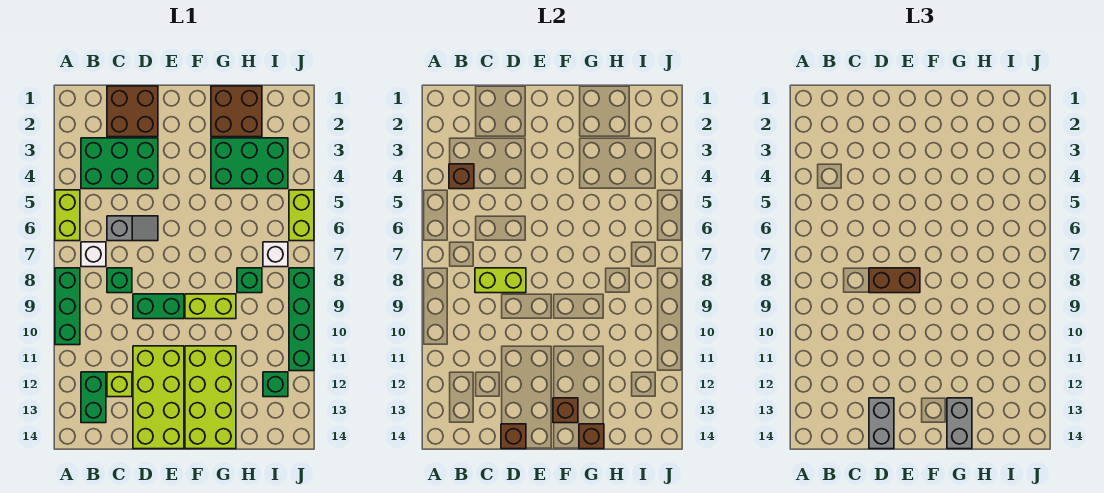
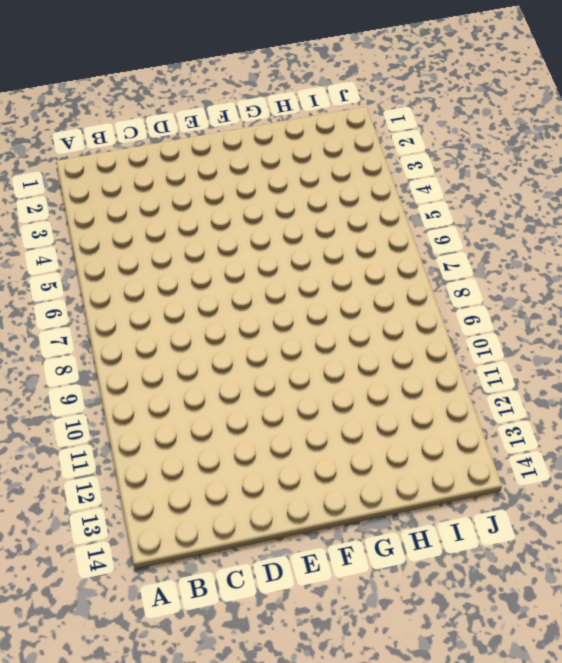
none -> lime 1x2 brick [55,190,80,241]
none -> green 1x3 brick [55,268,80,345]
none -> green 2x3 brick [81,138,158,189]

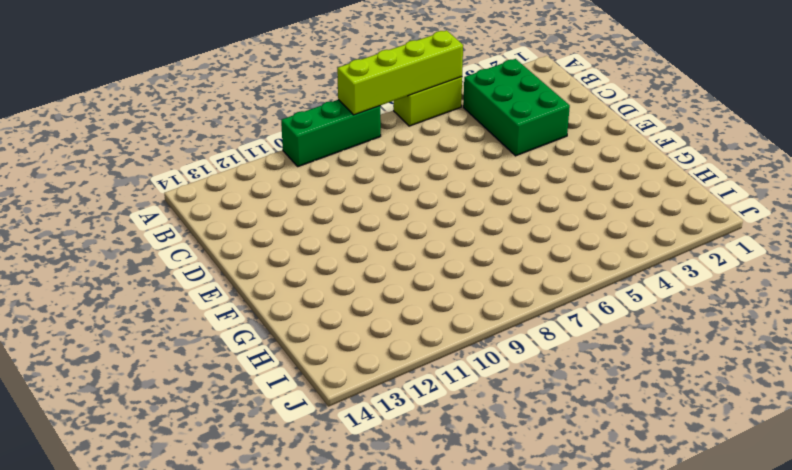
lime 1x4 brick [337,30,463,115] -> none
none -> white 1x1 brick [81,242,106,267]
none -> green 1x2 brick [81,372,106,423]
none -> brown 2x2 brick [107,86,158,137]

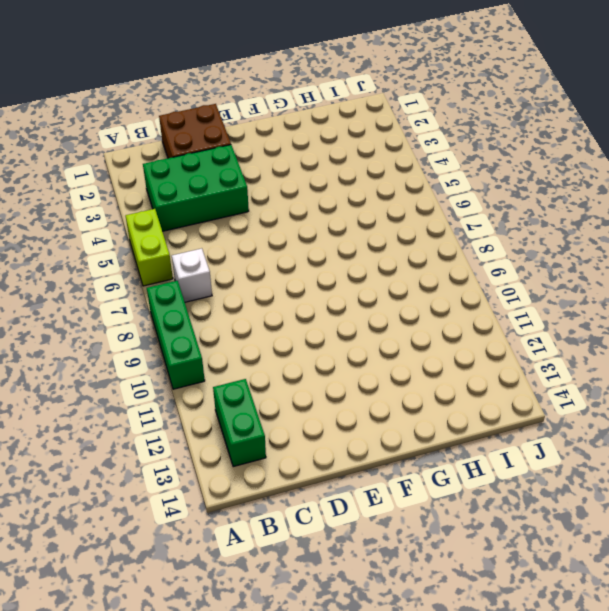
none -> grey 1x2 slope [107,216,158,241]
none -> green 1x1 brick [107,268,132,293]
none -> lime 1x1 brick [107,372,132,397]

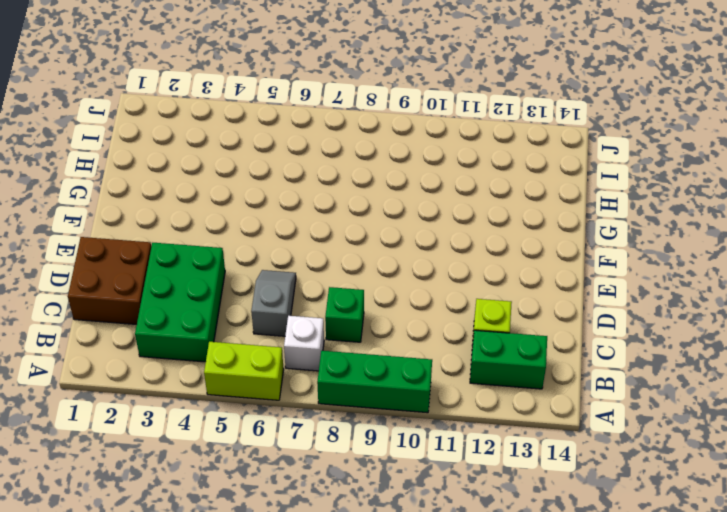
none -> green 1x2 brick [133,294,184,319]
none -> lime 2x4 brick [133,346,184,449]
none -> lime 1x2 brick [185,294,236,319]

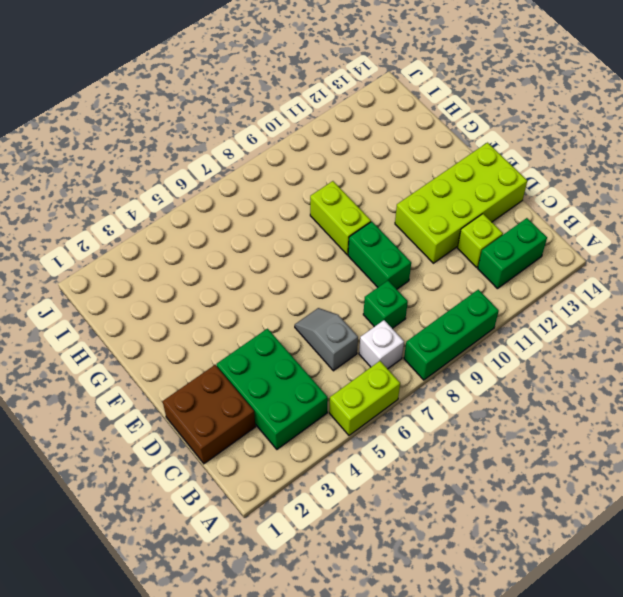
none -> lime 2x4 brick [185,346,236,449]
none -> brown 2x2 brick [211,86,262,137]
none -> green 2x3 brick [211,138,288,189]

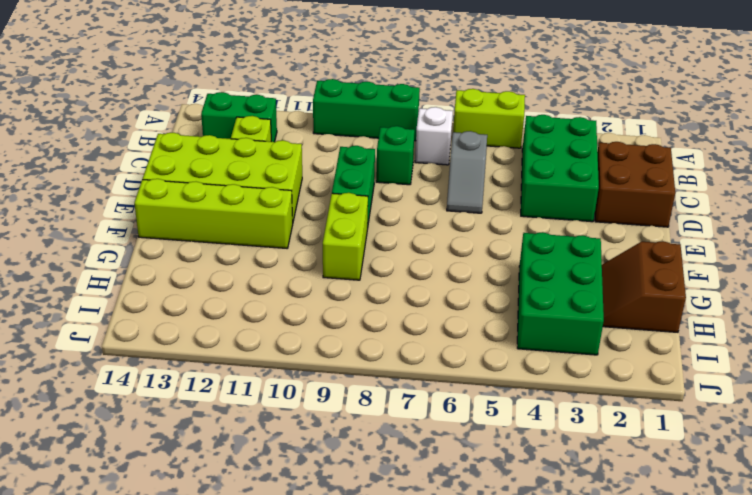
lime 1x4 brick [134,179,293,248] -> lime 2x4 brick [185,346,236,449]
brown 2x2 slope [602,241,686,332] -> brown 2x2 brick [211,86,262,137]
none -> green 1x1 brick [237,268,262,293]
none -> white 1x1 brick [263,242,288,267]
none -> green 1x1 brick [263,372,288,397]

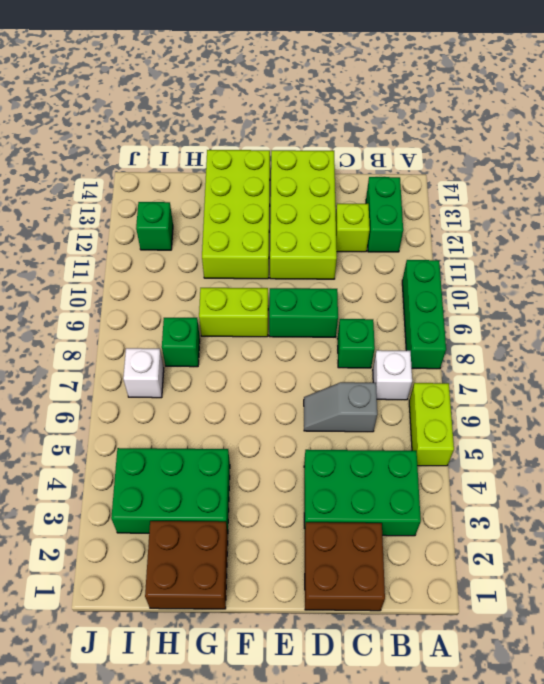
none -> lime 1x2 brick [289,190,314,241]
none -> green 1x4 brick [289,268,314,371]
none -> brown 1x1 brick [449,164,474,189]

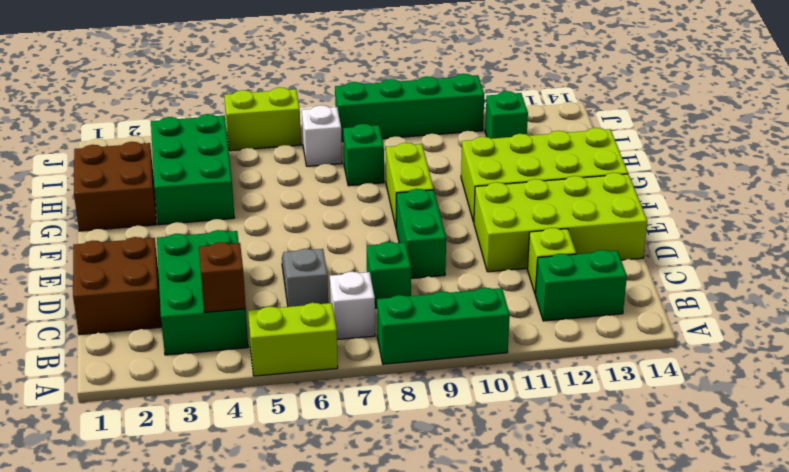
none -> lime 1x2 brick [475,268,526,293]
none -> brown 1x1 brick [501,424,526,449]
none -> brown 1x1 brick [553,398,578,423]

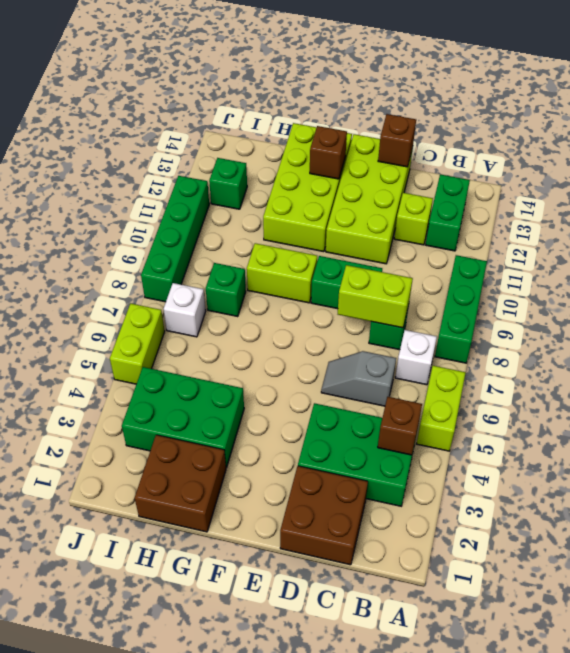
none -> brown 1x1 brick [579,424,604,449]
none -> brown 1x2 brick [869,268,920,293]
none -> grey 1x2 brick [869,398,894,449]

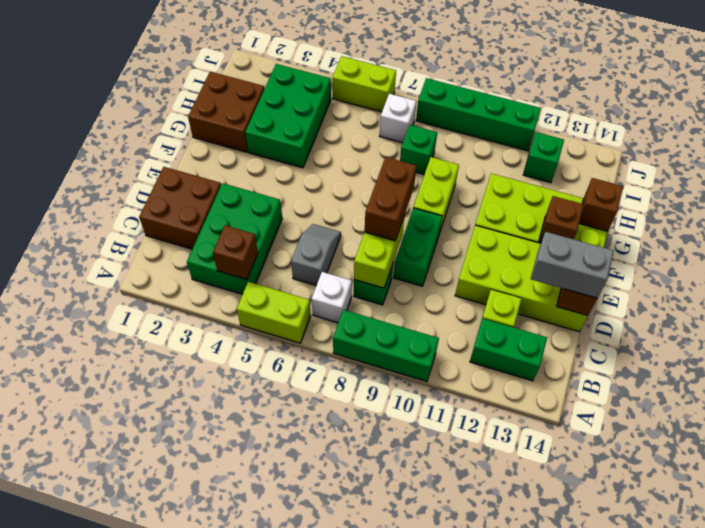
none -> grey 1x2 brick [947,398,972,449]

